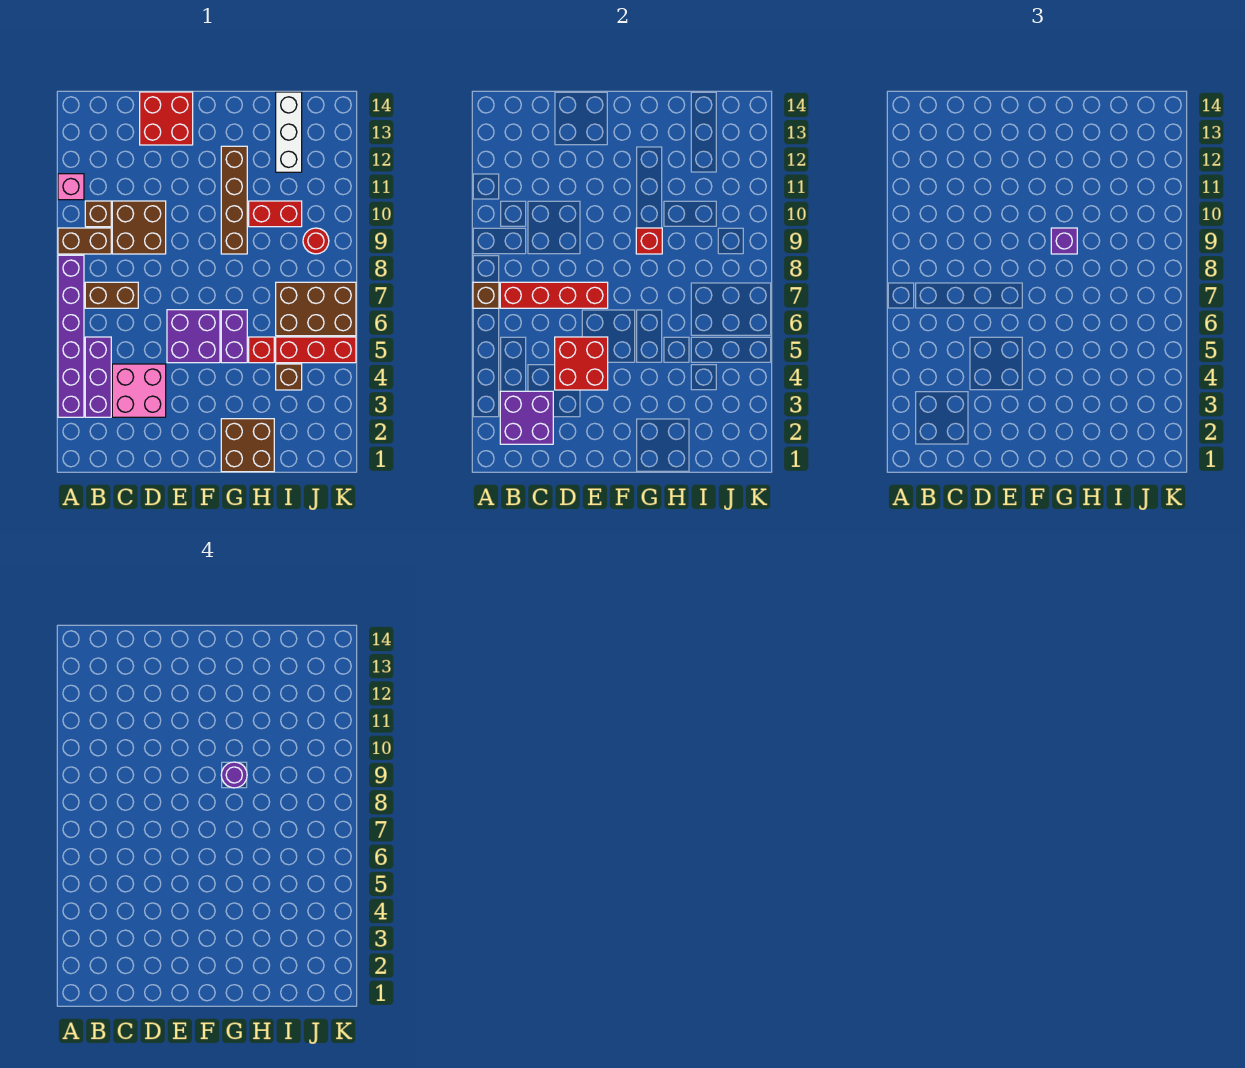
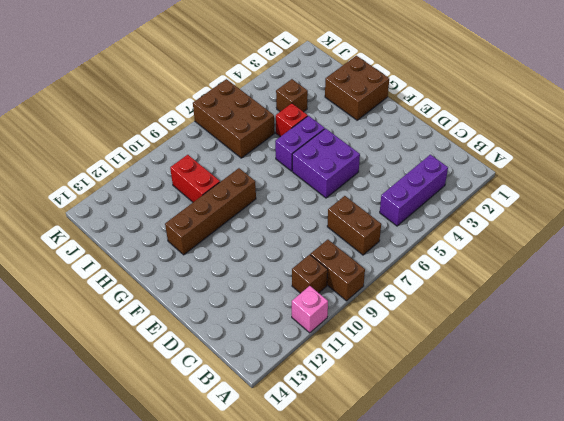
none -> purple 1x6 brick [58,255,84,417]
none -> pink 2x2 brick [112,364,166,417]
none -> brown 2x2 brick [112,201,166,254]

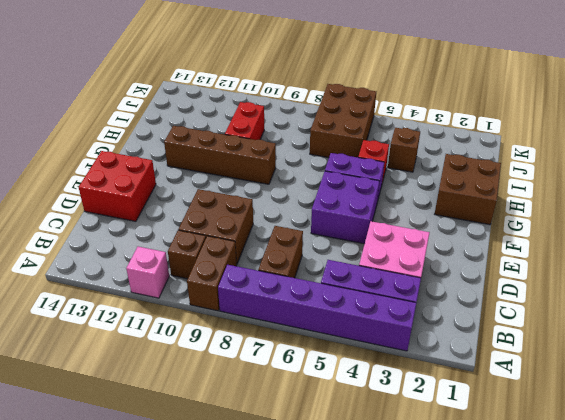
none -> red 1x3 brick [276,337,356,363]
none -> white 1x3 brick [276,92,302,172]
none -> red 1x1 round brick [303,228,329,254]

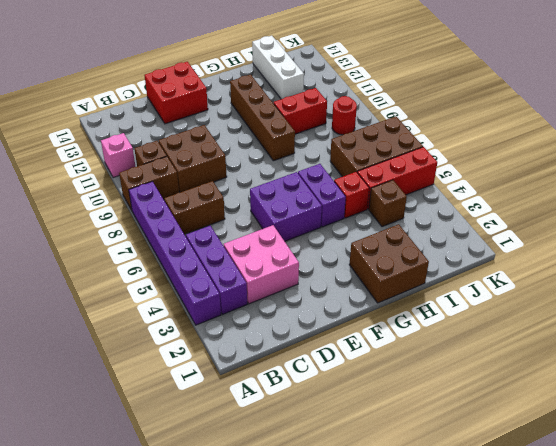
none -> brown 1x1 brick [473,282,499,308]
none -> purple 2x2 brick [500,391,553,444]
none -> red 1x4 brick [500,282,608,308]

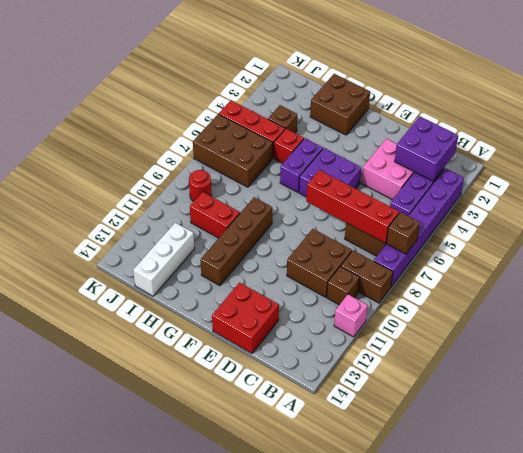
none -> red 2x2 brick [555,337,608,390]
none -> red 1x1 brick [636,228,662,254]
none -> purple 1x1 brick [1051,228,1077,254]

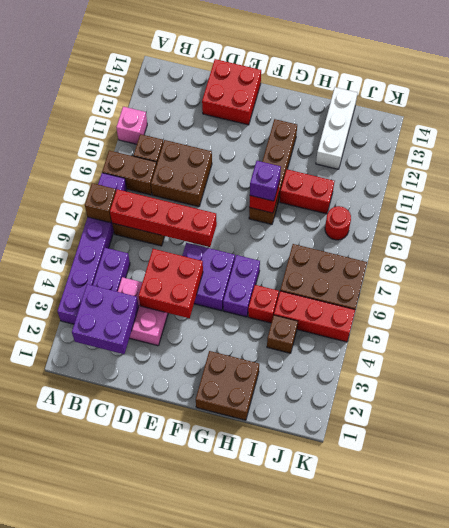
none -> purple 1x1 round brick [221,762,247,788]

